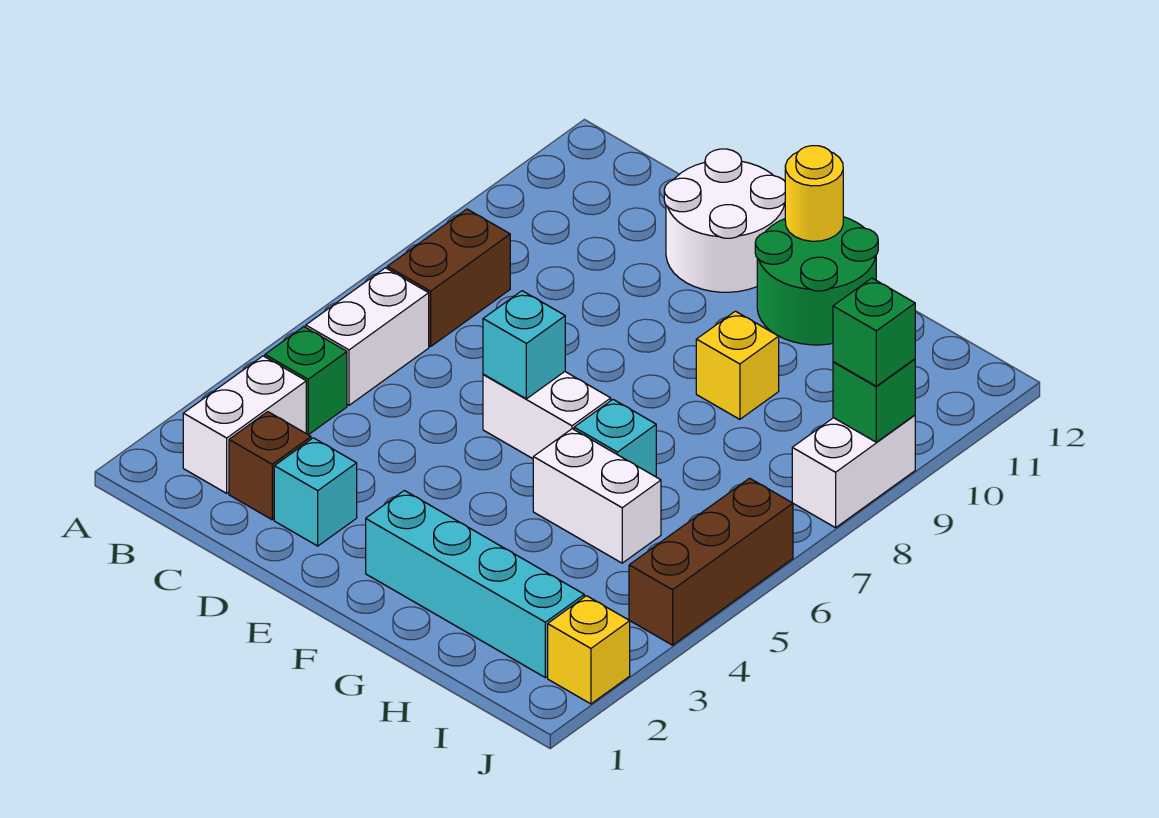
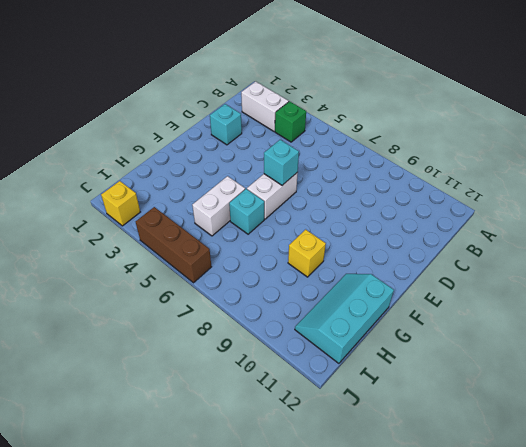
cyan 2x3 slope [295,274,394,363] -> green 2x2 round brick [755,217,878,345]
none -> white 1x2 brick [306,268,429,405]
none -> brown 1x2 brick [387,209,510,347]
none -> brown 1x1 brick [229,412,311,520]

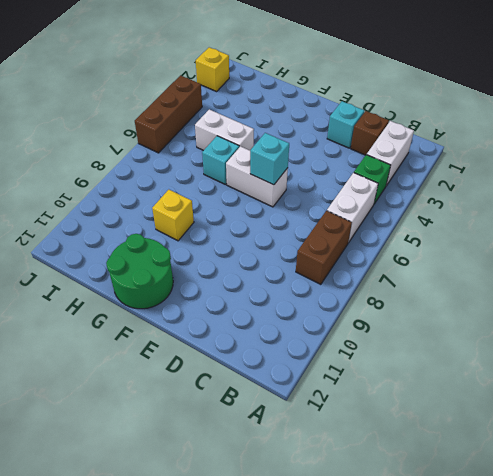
none -> white 2x2 round brick [664,149,785,292]
none -> cyan 1x4 brick [366,491,584,677]
none -> white 1x2 brick [792,415,915,528]

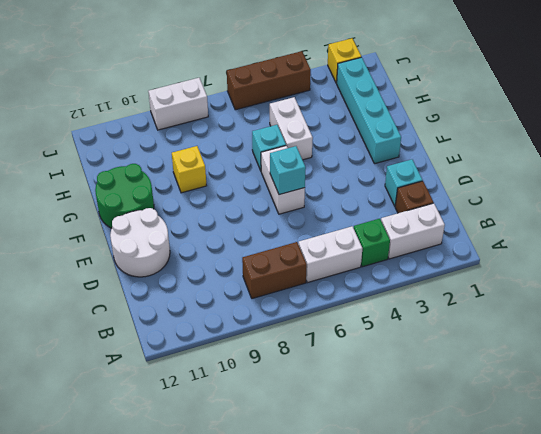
none -> yellow 1x1 round brick [785,146,843,241]
none -> green 1x1 brick [833,359,915,442]
none -> green 1x1 brick [833,278,915,386]

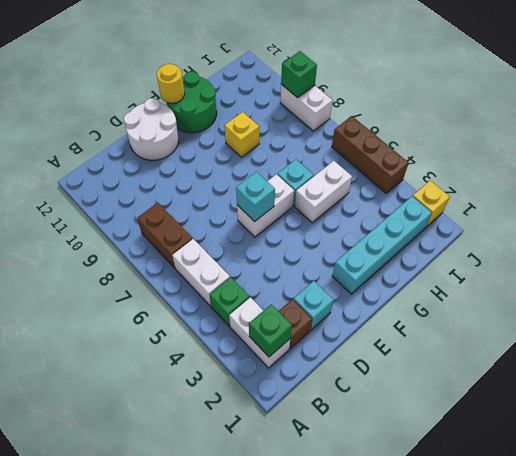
green 1x1 brick [249,304,292,357] -> green 1x1 brick moved to [833,278,915,386]

